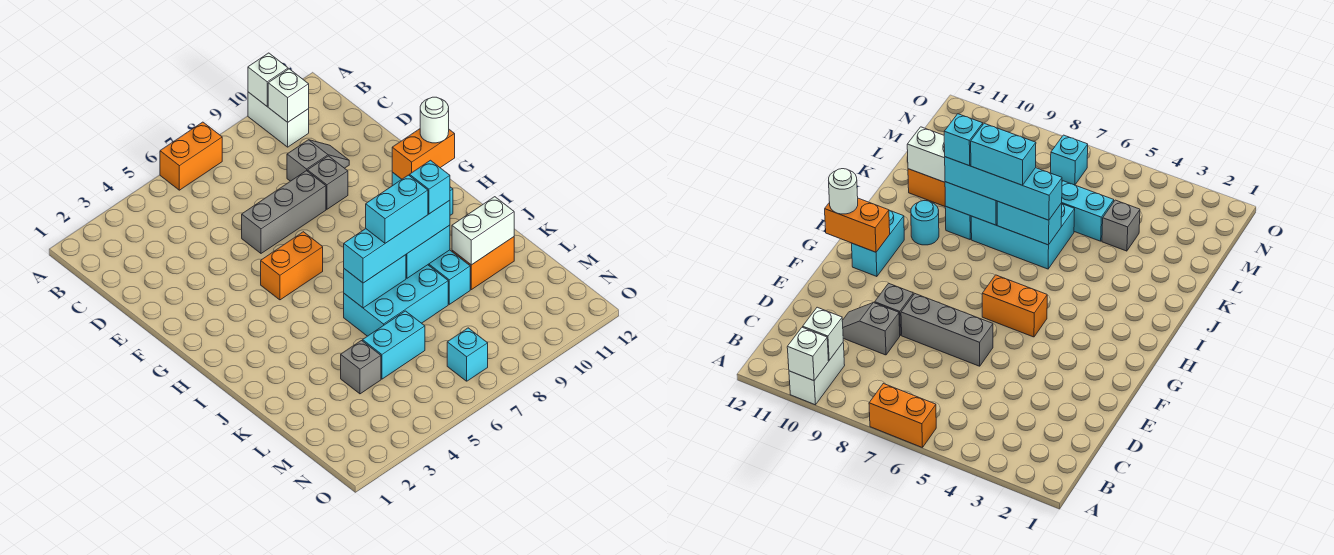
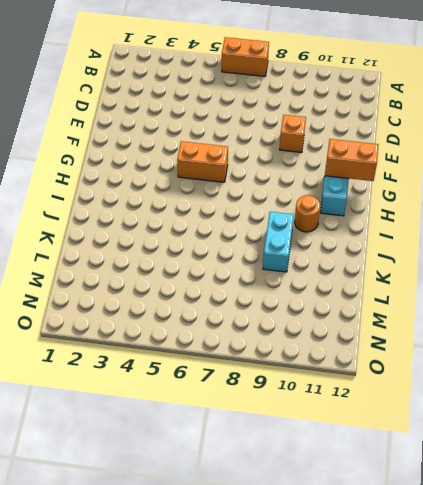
orange 1x1 brick [279,115,306,153] -> grey 1x1 brick [308,156,348,209]
orange 1x1 round brick [295,195,320,232] -> cyan 1x1 round brick [911,201,939,245]
none -> white 1x2 brick [248,92,309,147]
none -> grey 1x2 slope [287,140,349,181]
none -> grey 1x3 brick [242,171,326,253]

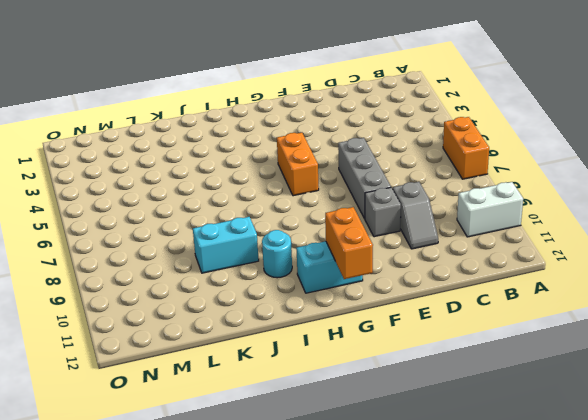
none -> cyan 2x3 brick [344,265,448,336]
none -> orange 1x2 brick [452,237,514,290]
none -> grey 1x1 brick [341,341,381,394]

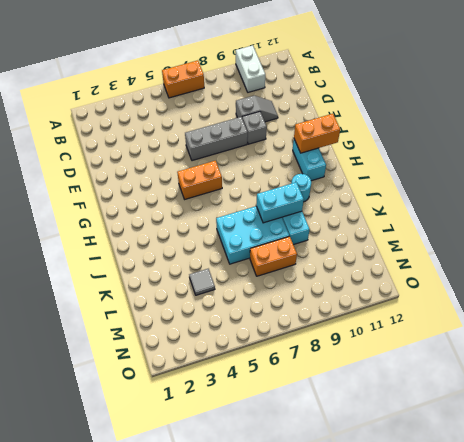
grey 1x1 tile [189,269,215,295] -> grey 1x1 brick [341,341,381,394]
orange 1x2 brick [250,236,297,276] -> orange 1x2 brick moved to [452,237,514,290]
none -> cyan 1x2 brick [363,311,425,379]
none -> cyan 1x1 brick [447,328,488,381]
none -> white 1x1 brick [248,53,288,106]

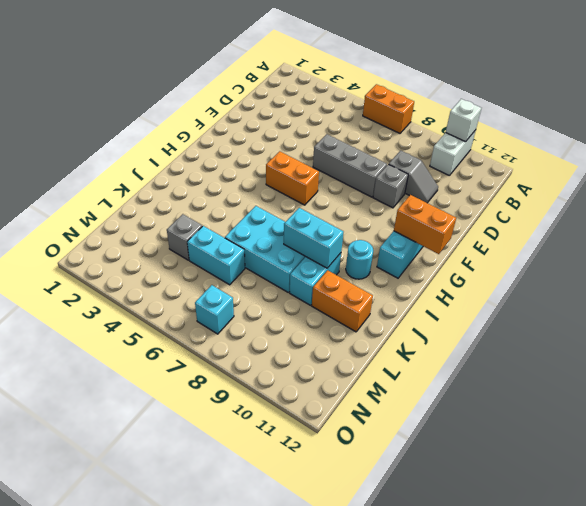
none -> white 1x1 brick [268,69,309,122]
none -> cyan 1x2 brick [344,255,406,308]
none -> white 1x2 brick [452,197,514,265]

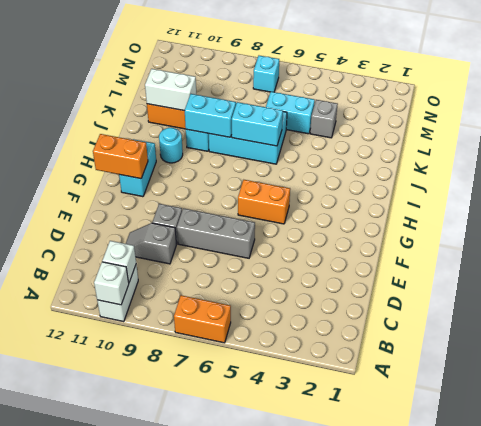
none -> white 1x1 round brick [420,97,449,143]
none -> cyan 1x4 brick [344,200,450,283]
none -> cyan 1x2 brick [366,175,428,243]

